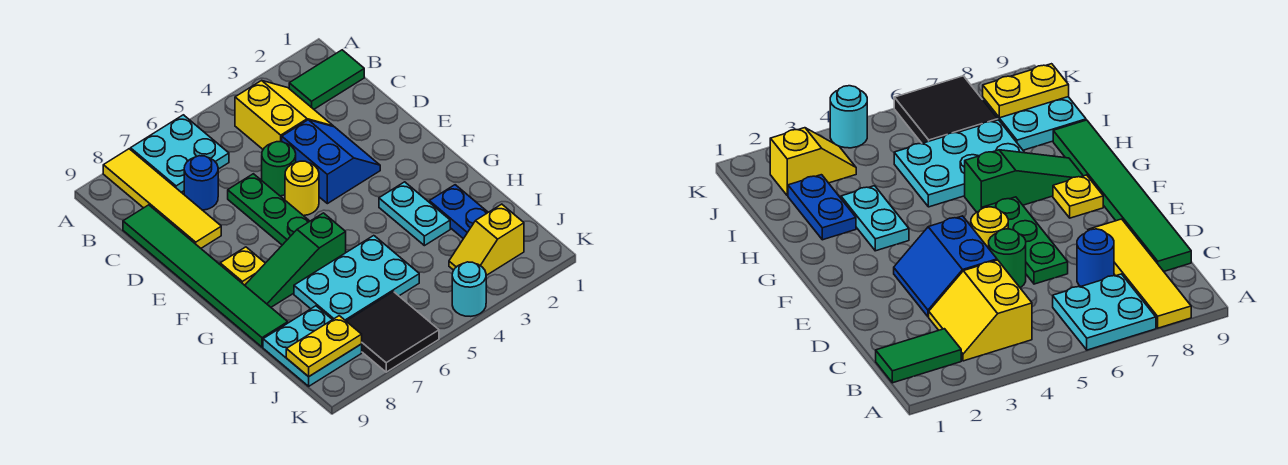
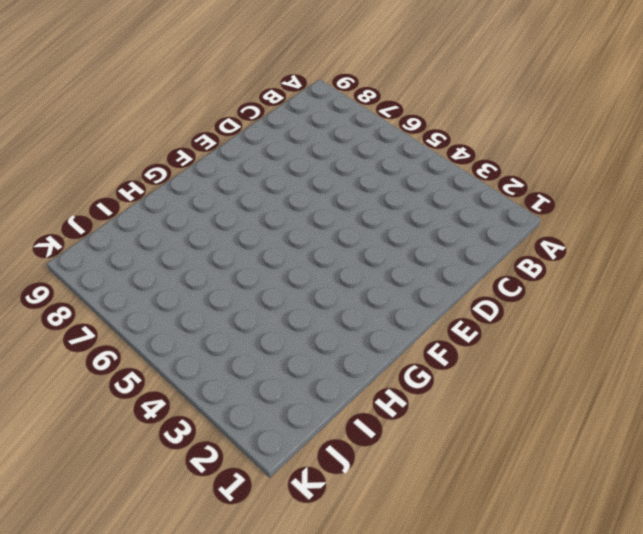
none -> cyan 2x2 plate [131,115,229,192]
none -> yellow 1x4 tile [103,149,221,248]
none -> green 1x2 tile [289,50,364,109]

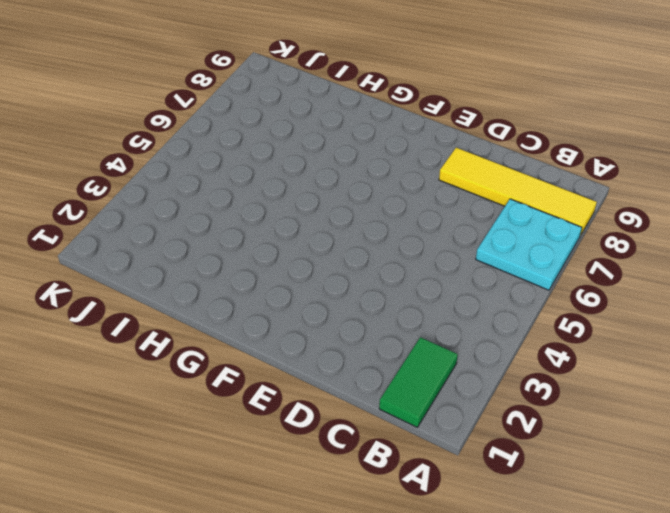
none -> yellow 2x2 slope [235,80,334,149]
none -> blue 1x1 round brick [184,156,218,210]
none -> green 1x6 tile [123,205,288,347]

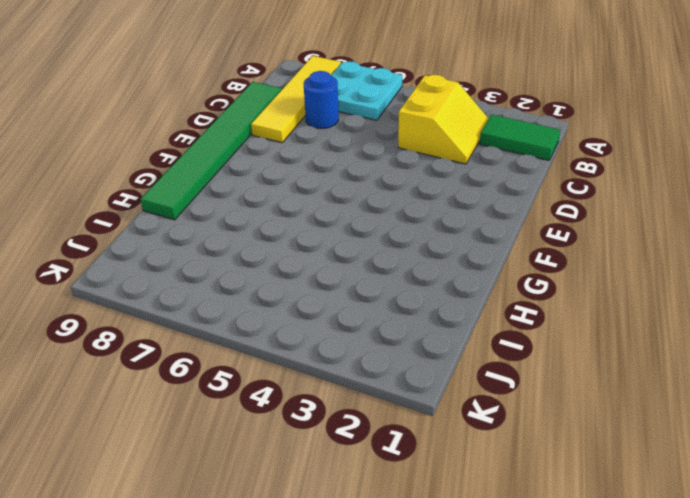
none -> blue 2x2 slope [282,120,380,204]
none -> green 1x1 round brick [262,142,296,196]
none -> green 1x3 plate [228,174,310,245]

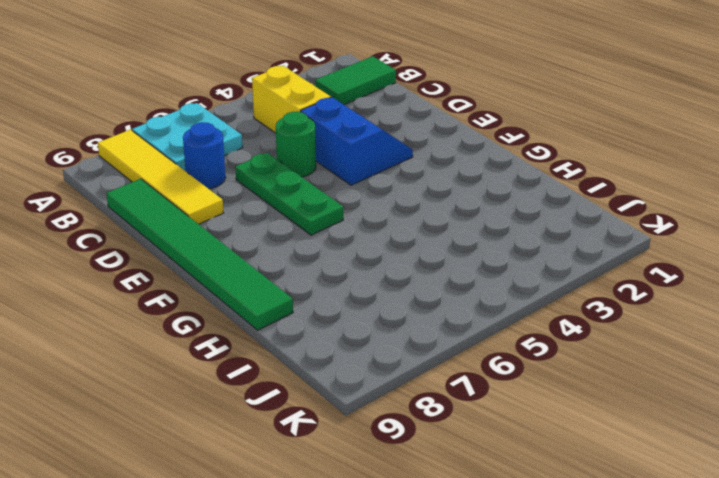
none -> yellow 1x1 round brick [285,161,319,216]
none -> yellow 1x1 plate [220,247,265,285]
none -> cyan 1x2 plate [379,182,450,246]

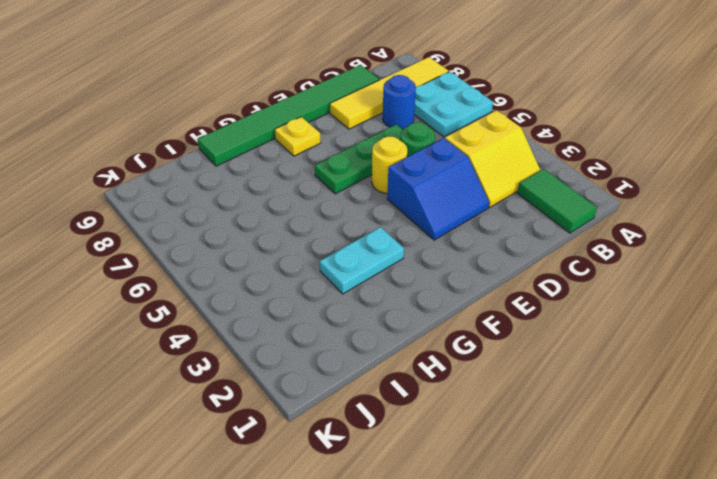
none -> green 1x3 slope [245,213,346,307]
none -> blue 1x2 plate [429,185,488,239]
none -> cyan 2x3 plate [294,236,419,321]

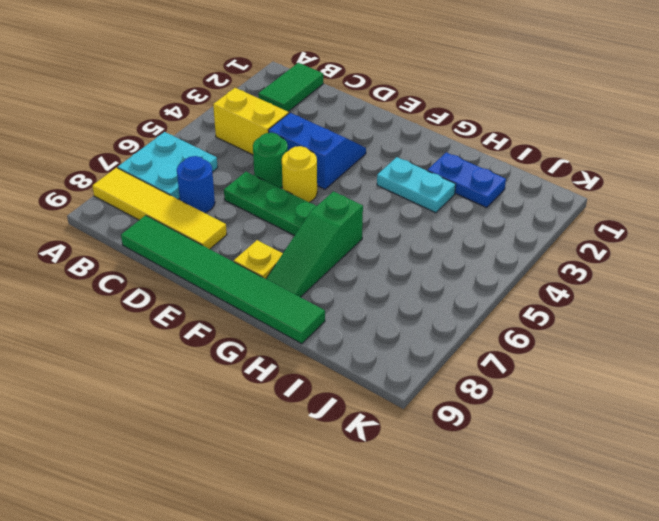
none -> cyan 2x3 plate [294,236,419,321]
none -> cyan 2x2 plate [263,306,362,386]
none -> yellow 1x2 slope [449,204,524,275]

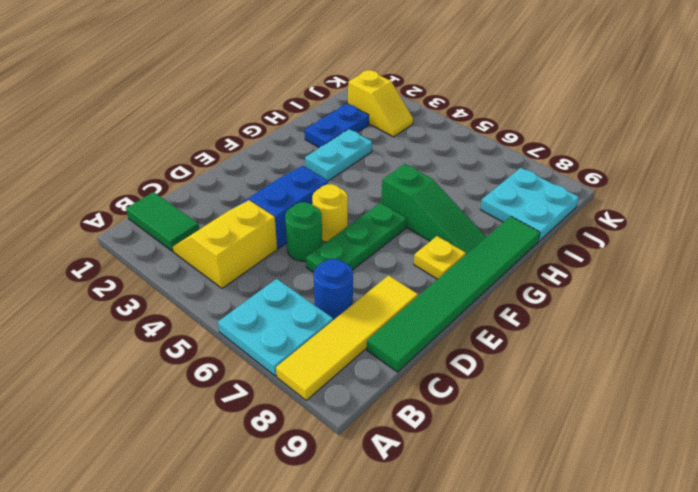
none -> cyan 2x3 plate [294,236,419,321]
none -> black 2x2 tile [346,292,439,372]
none -> cyan 1x1 round brick [452,262,486,316]

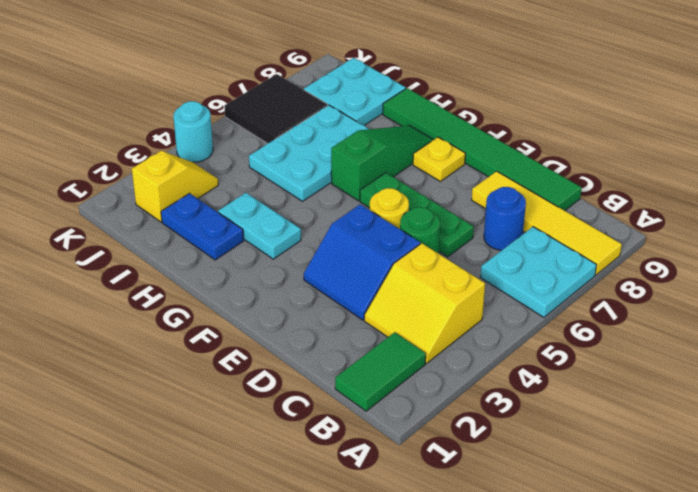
none -> yellow 1x2 plate [286,316,362,377]

